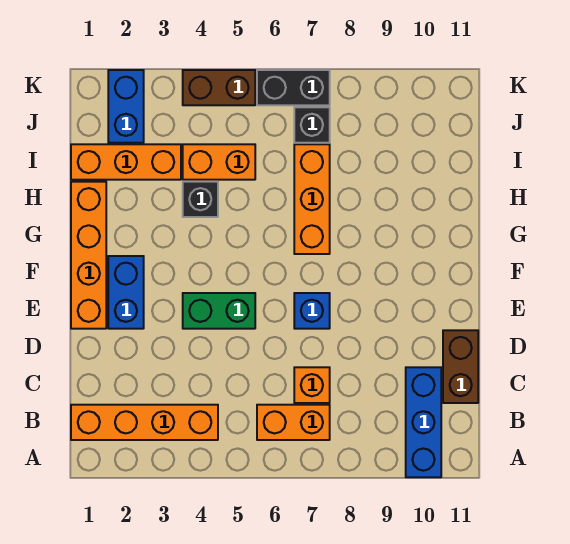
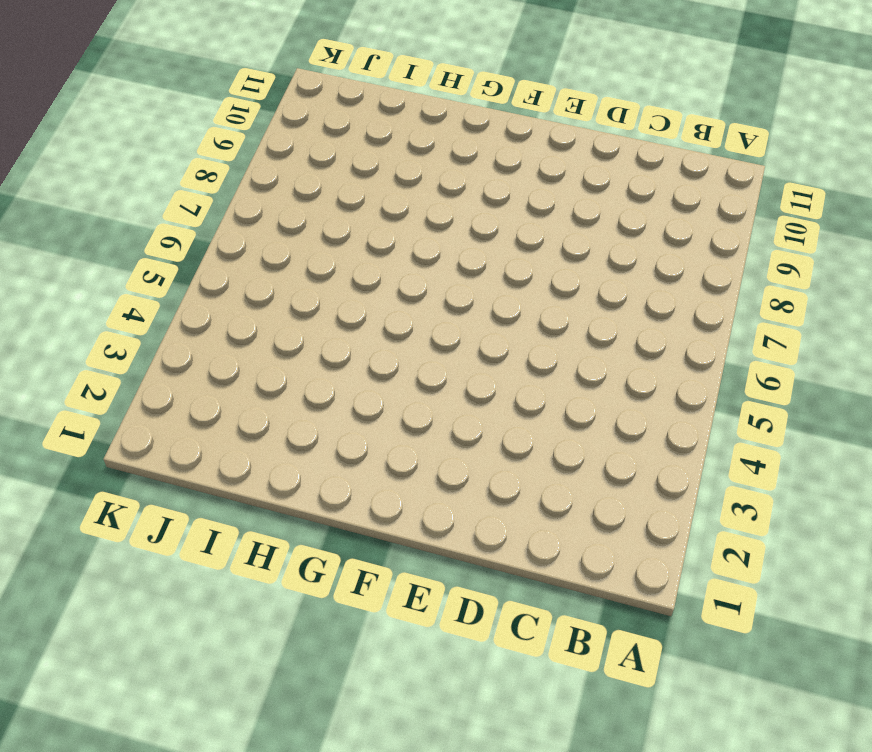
none -> blue 1x3 brick [406,367,441,477]
none -> orange 1x4 brick [71,405,218,440]
none -> orange 1x2 brick [257,405,330,440]

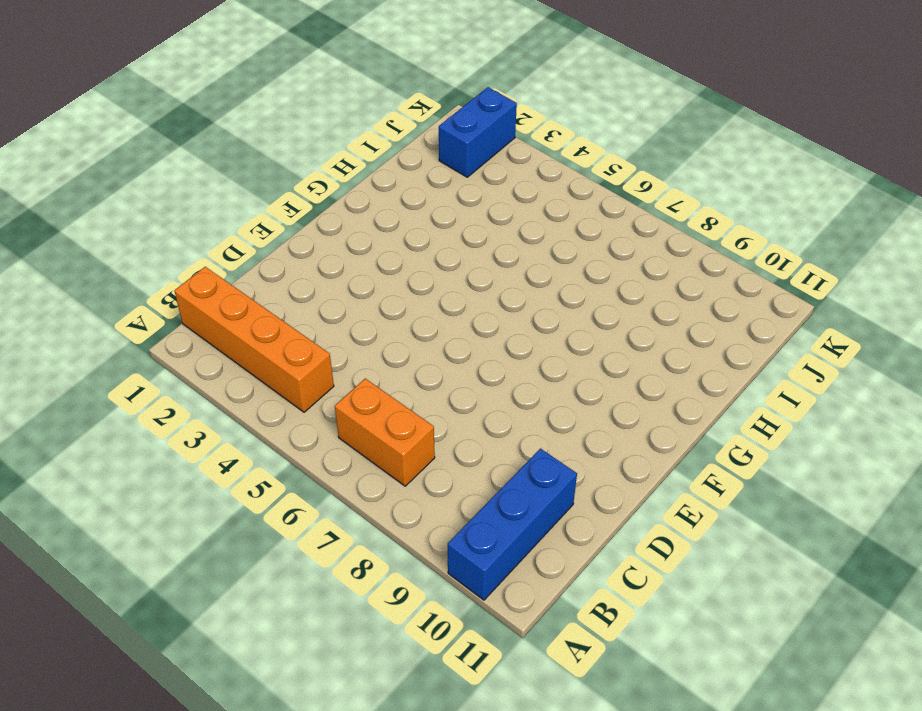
none -> orange 1x1 brick [294,367,330,403]
none -> brown 1x2 brick [443,330,478,403]
none -> orange 1x4 brick [71,182,106,329]

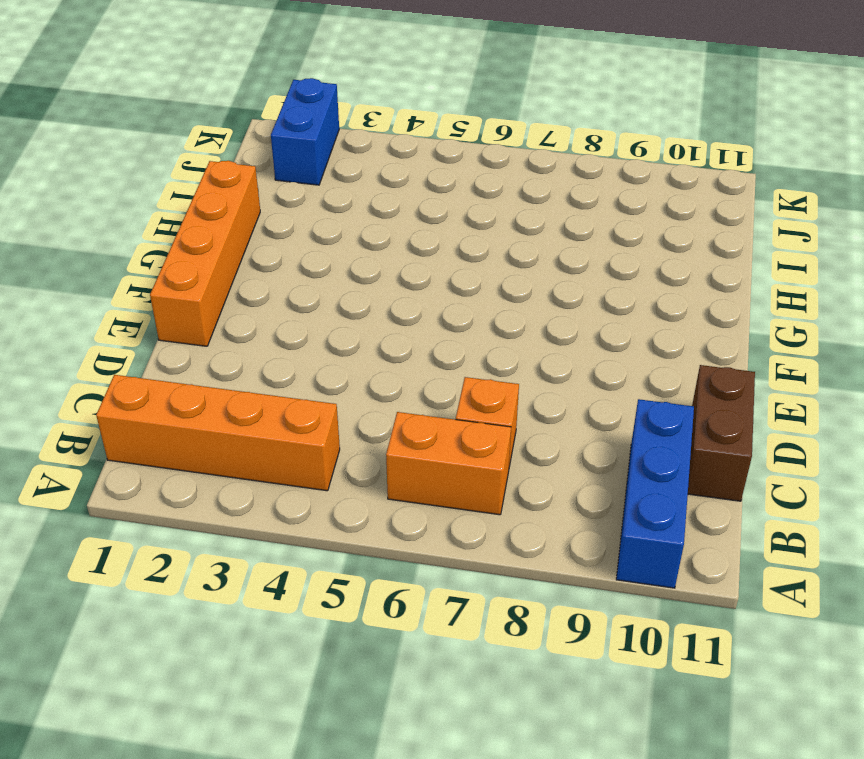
none -> blue 1x2 brick [108,256,144,329]
none -> green 1x2 brick [183,293,255,329]
none -> blue 1x1 brick [294,293,330,329]

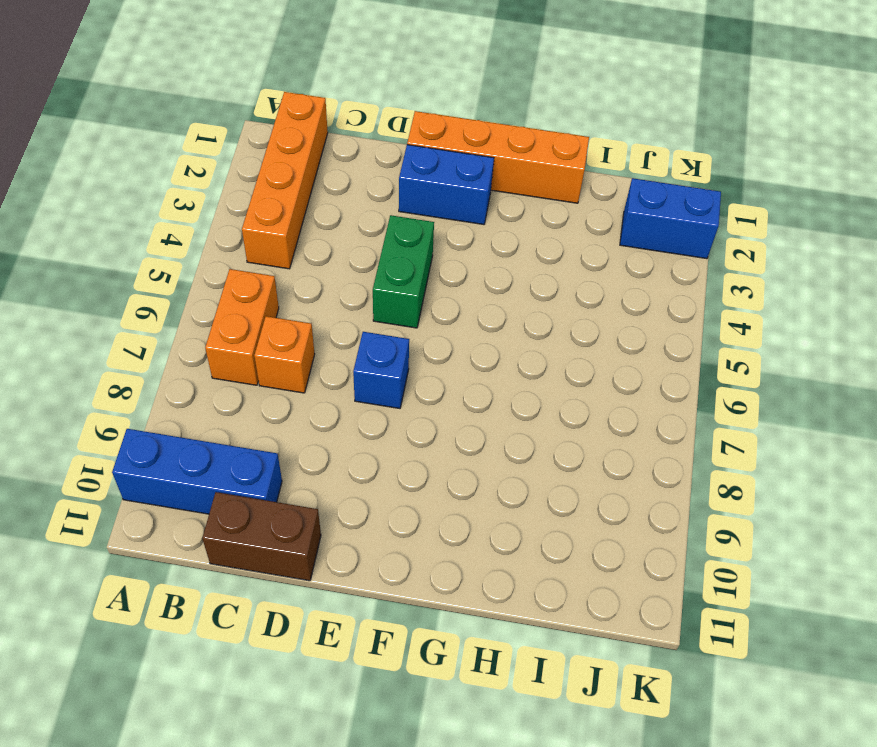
none -> orange 1x3 brick [294,144,330,254]
none -> black 1x1 brick [183,182,218,217]
none -> orange 1x3 brick [71,144,181,180]

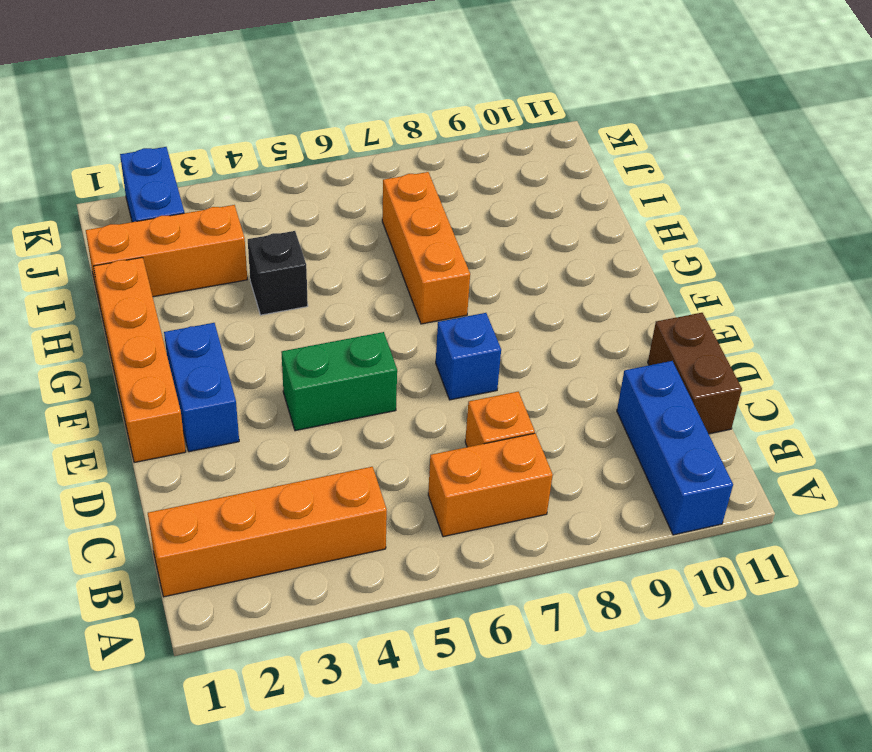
none -> orange 1x2 brick [183,144,255,180]
none -> black 1x1 brick [294,107,330,143]
none -> brown 1x2 brick [183,70,255,105]

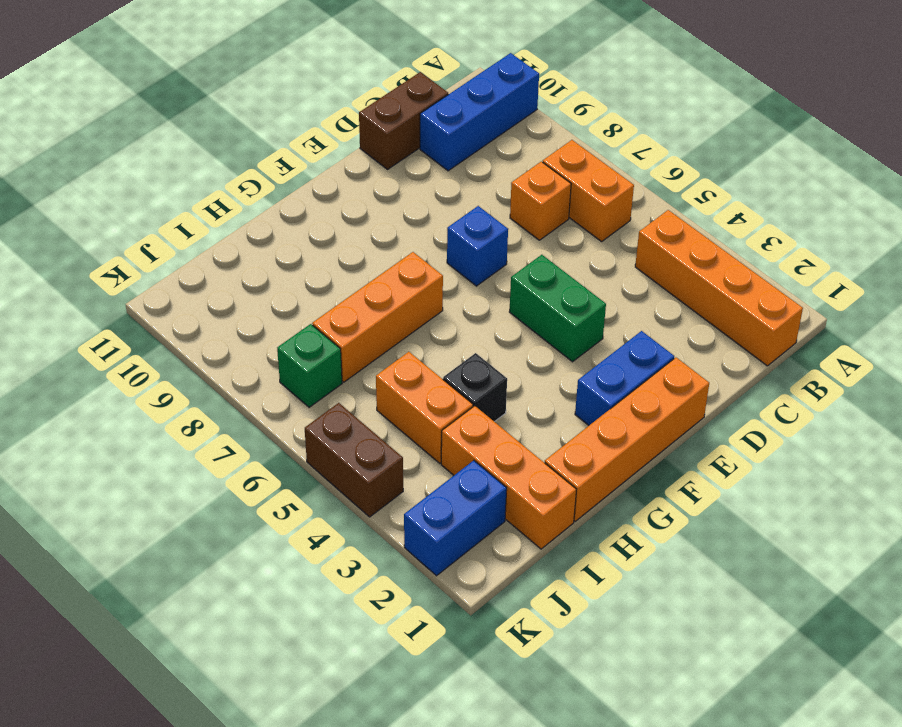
green 1x1 brick [277,324,342,407] -> black 1x1 brick [294,107,330,143]
none -> black 1x2 brick [257,70,330,105]

